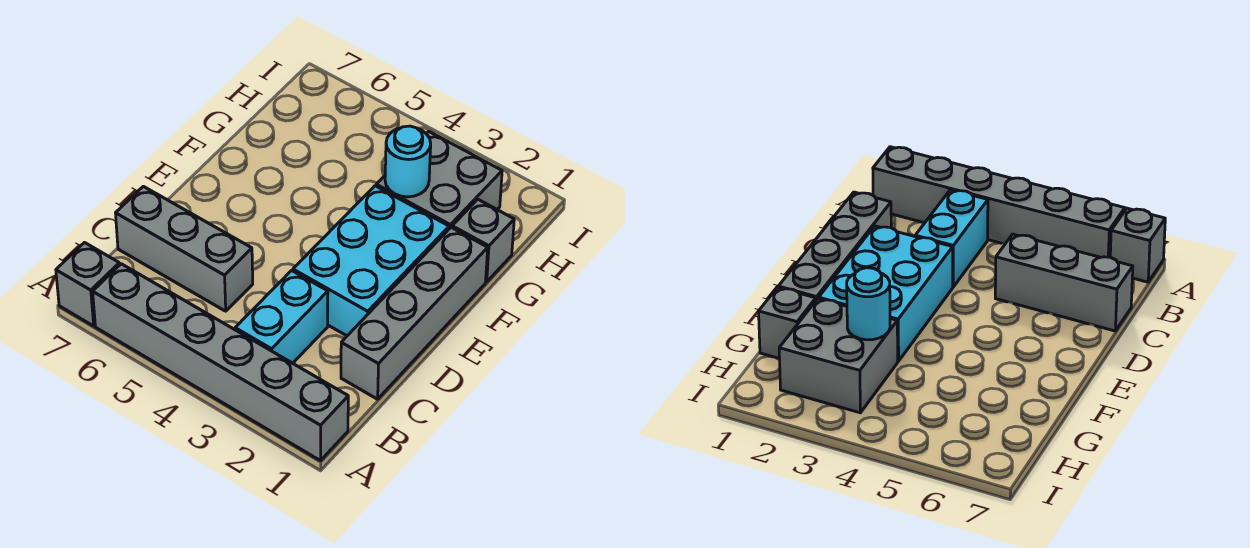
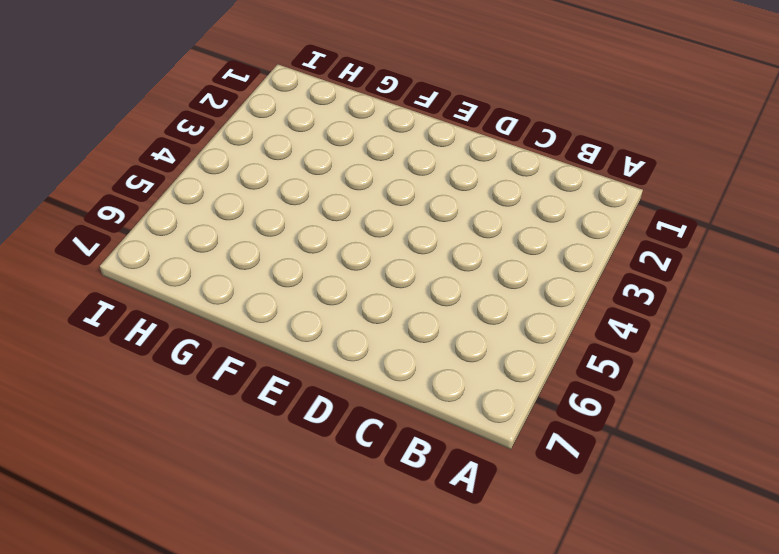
none -> grey 1x6 brick [93,264,348,461]
none -> grey 1x1 brick [56,243,119,326]

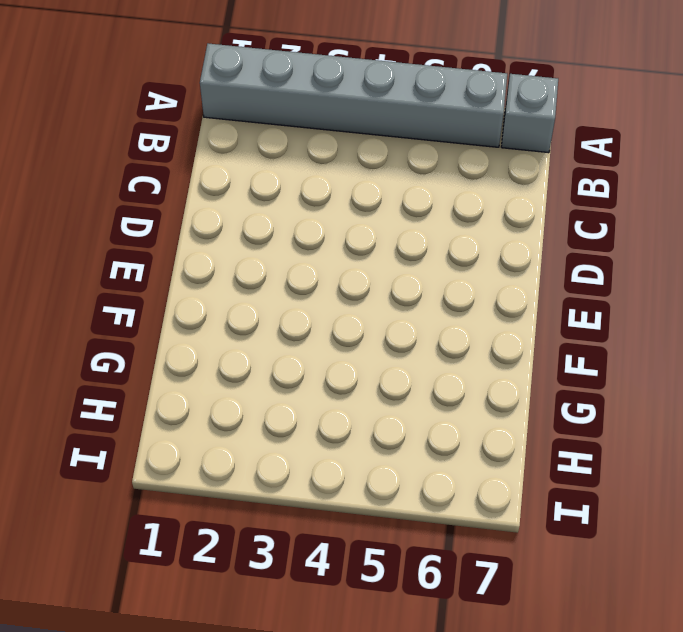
none -> cyan 1x2 brick [235,271,328,363]
none -> grey 1x4 brick [341,227,488,399]

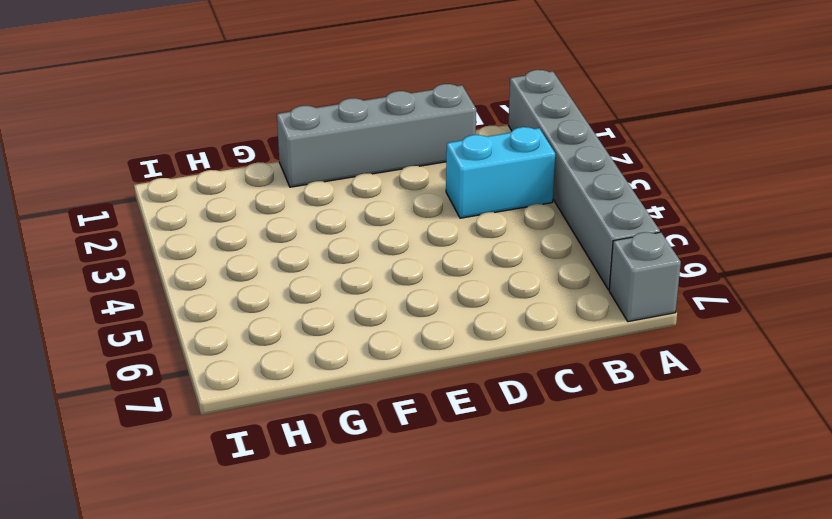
none -> grey 1x3 brick [116,186,253,311]
none -> cyan 2x3 brick [293,186,449,336]

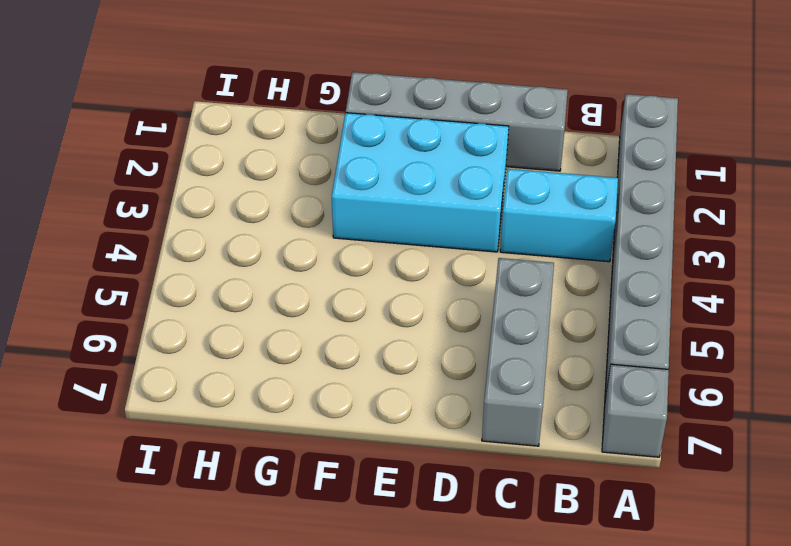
none -> grey 1x1 brick [452,199,514,282]
none -> grey 2x2 brick [376,131,502,229]

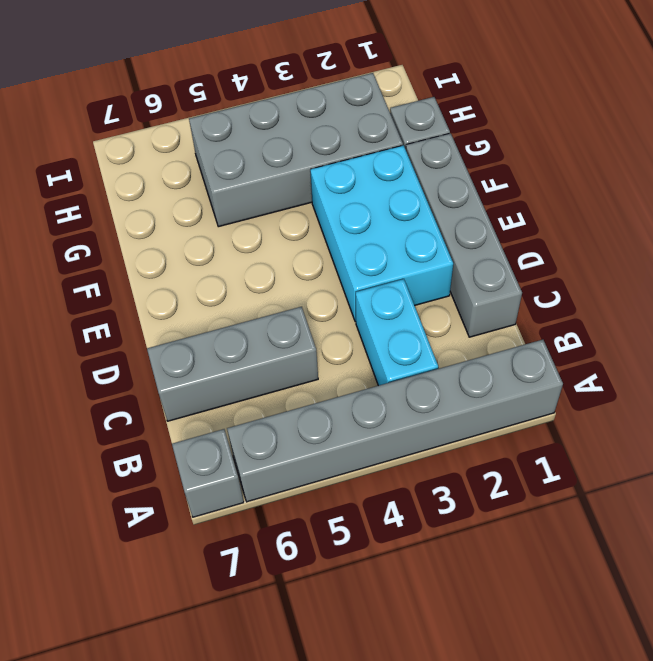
grey 2x4 brick [189,73,403,227] -> grey 2x2 brick [376,131,502,229]
none -> cyan 1x1 round brick [385,126,431,197]

